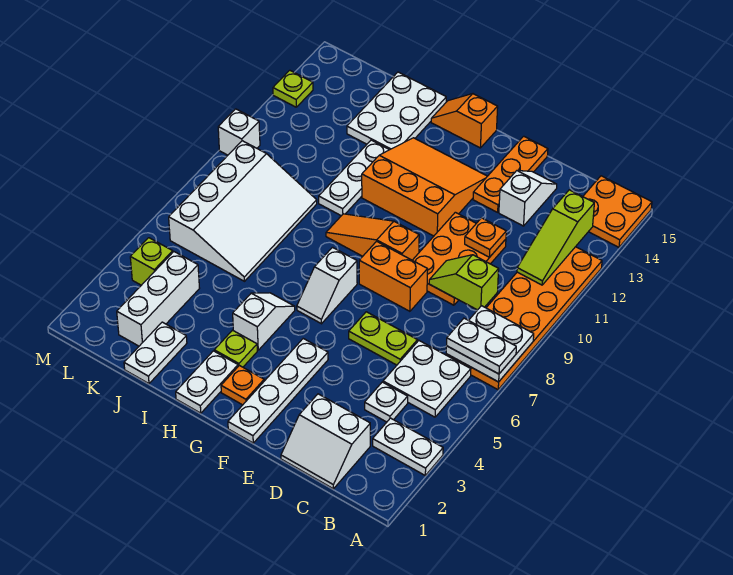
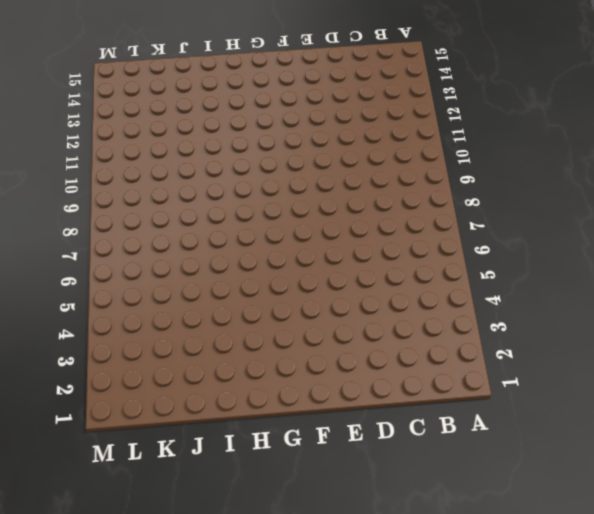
none -> white 1x2 plate [373,418,443,475]
none -> orange 2x6 plate [446,247,602,390]
none -> orange 2x2 plate [583,176,652,247]
none -> white 2x2 plate [383,341,471,417]

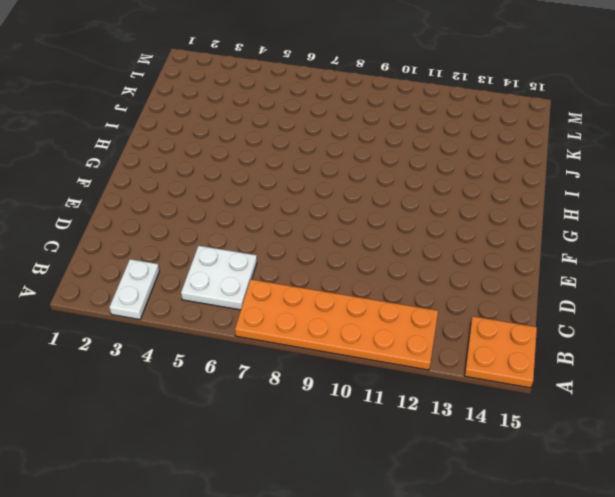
none -> white 2x2 slope [281,394,370,489]
none -> white 1x1 plate [365,382,408,422]
none -> lime 1x2 plate [349,312,418,365]
none -> orange 2x3 plate [413,212,506,305]

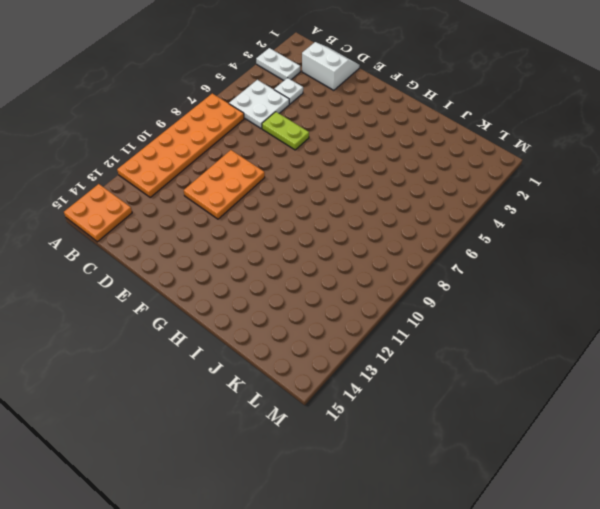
none -> white 1x2 slope [499,171,557,226]
none -> orange 1x2 brick [359,241,428,311]
none -> orange 1x3 plate [473,136,548,212]
none -> white 1x4 plate [228,339,328,443]

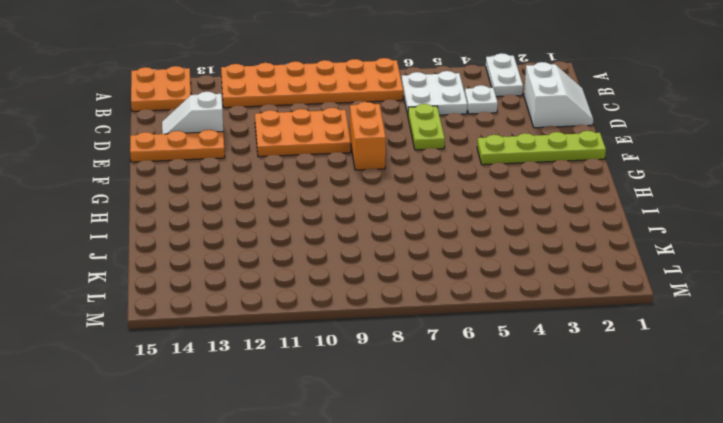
lime 1x4 plate [477,131,606,165] -> white 1x4 plate [228,339,328,443]
none -> orange 1x3 slope [326,214,419,260]
none -> orange 3x3 slope [362,138,487,236]
none -> orange 1x1 plate [221,365,264,405]
none -> white 1x2 slope [297,247,357,324]

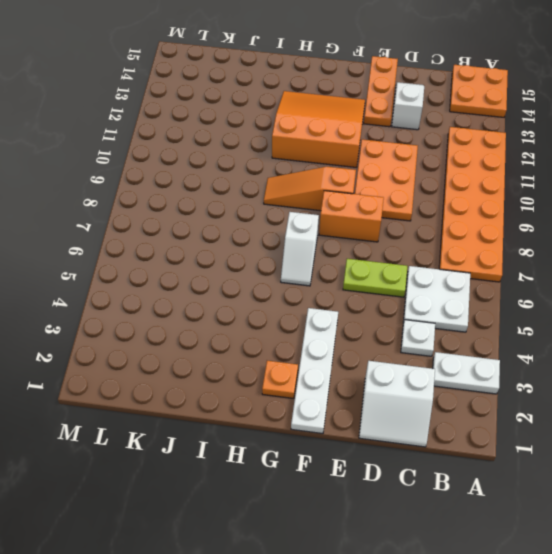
none -> orange 1x2 slope [431,94,498,148]
none -> white 1x2 plate [176,351,238,413]
none -> lime 1x1 plate [214,330,257,367]
none -> white 1x2 slope [233,293,295,350]

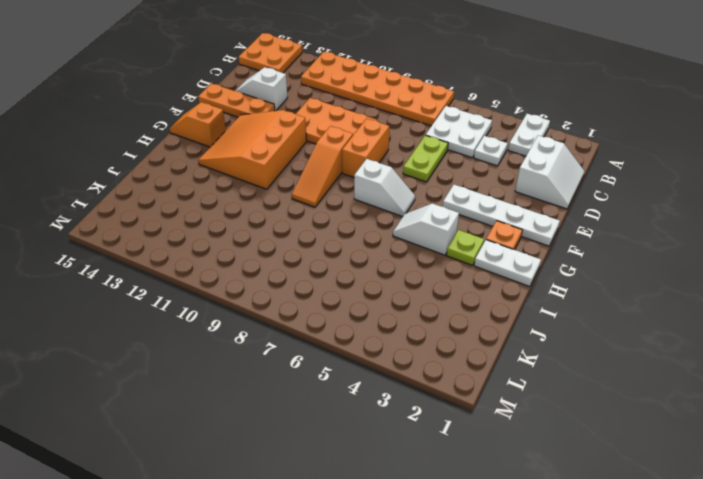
orange 1x2 slope [170,102,226,147] -> orange 1x2 slope turned to [431,94,498,148]
none -> white 1x3 plate [319,140,389,216]
none -> white 2x3 plate [347,72,446,150]
none -> white 1x2 plate [124,322,187,384]
none -> white 3x4 slope [169,141,317,281]

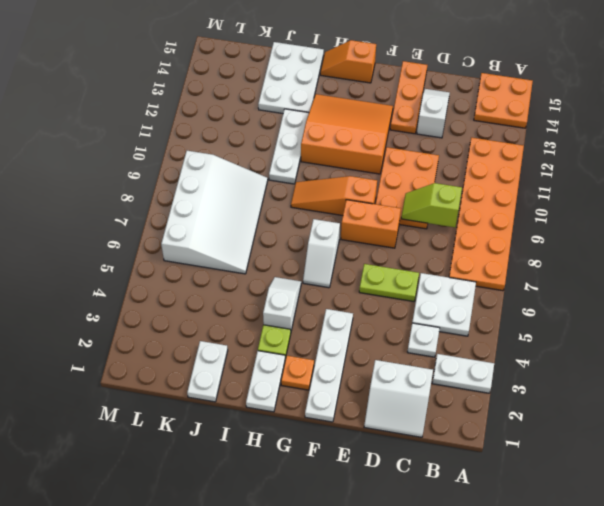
none -> white 1x3 brick [117,252,200,346]
none -> lime 1x1 brick [130,238,173,285]
none -> white 1x1 brick [218,109,260,155]
none -> lime 1x1 plate [273,70,313,107]

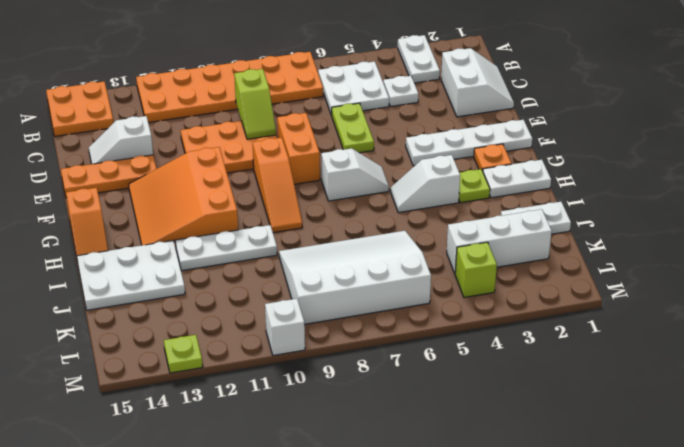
none -> white 2x2 plate [446,306,534,382]
none -> lime 1x3 slope [517,190,594,285]
none -> orange 1x1 plate [465,218,506,257]
none -> white 1x2 plate [447,318,516,374]

